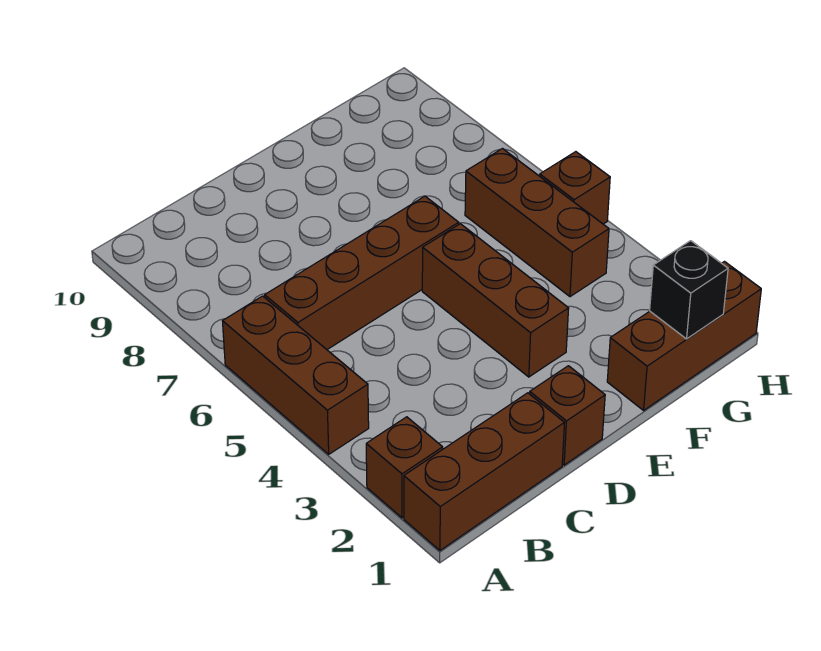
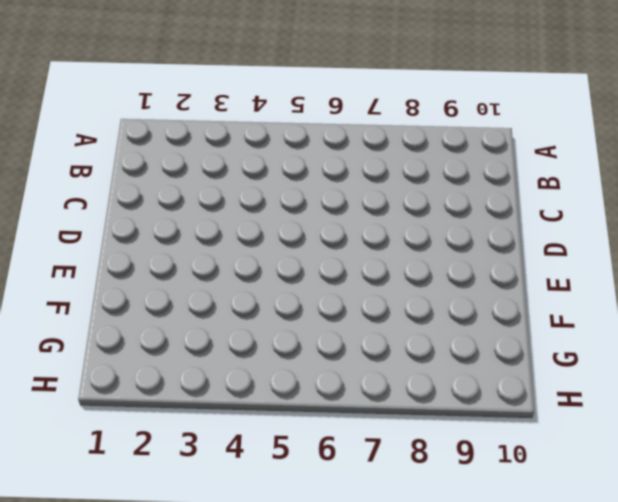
none -> brown 1x3 brick [404,393,564,550]
none -> brown 1x1 brick [366,417,443,518]

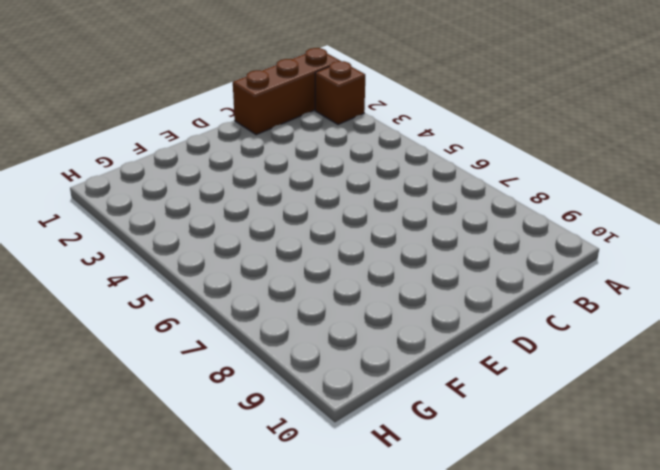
none -> brown 1x3 brick [223,296,369,454]
none -> brown 1x4 brick [265,196,459,349]

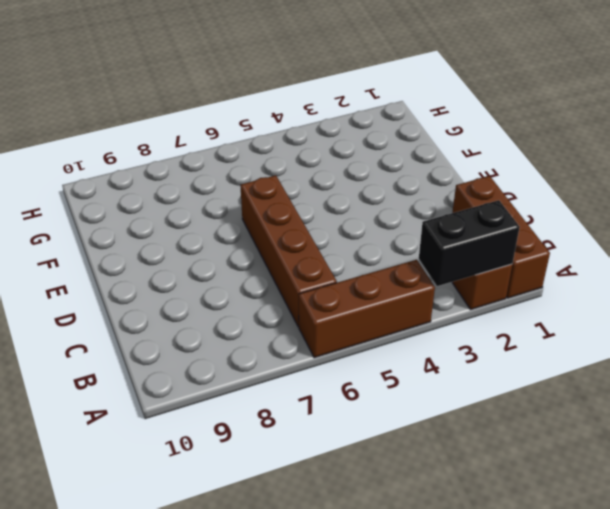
black 1x2 brick [419,200,520,286] -> none
none -> brown 1x1 brick [530,366,605,465]
none -> brown 1x3 brick [422,224,569,377]

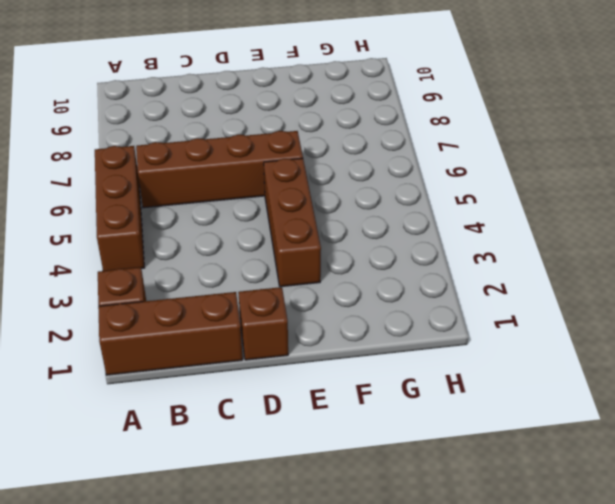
none -> brown 1x3 brick [607,262,761,410]
none -> brown 1x3 brick [465,149,609,297]

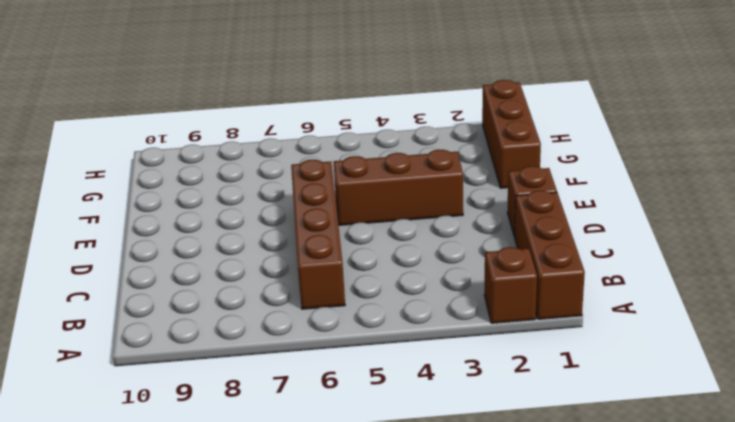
none -> brown 1x3 brick [223,296,369,454]
none -> brown 1x3 brick [465,149,609,297]

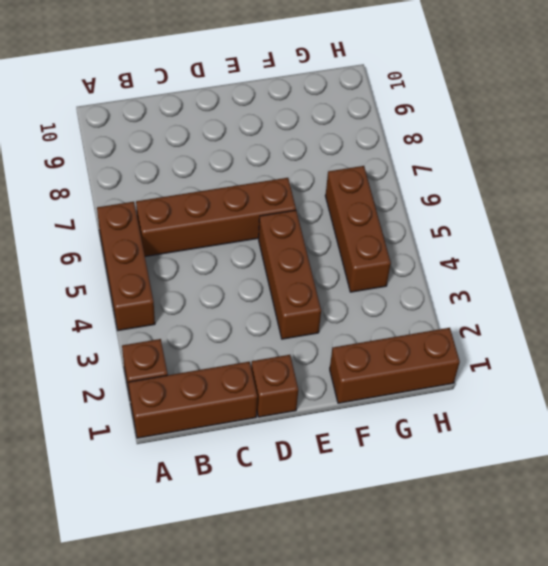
none -> brown 1x1 brick [540,152,610,224]
none -> black 1x1 brick [650,241,728,339]

